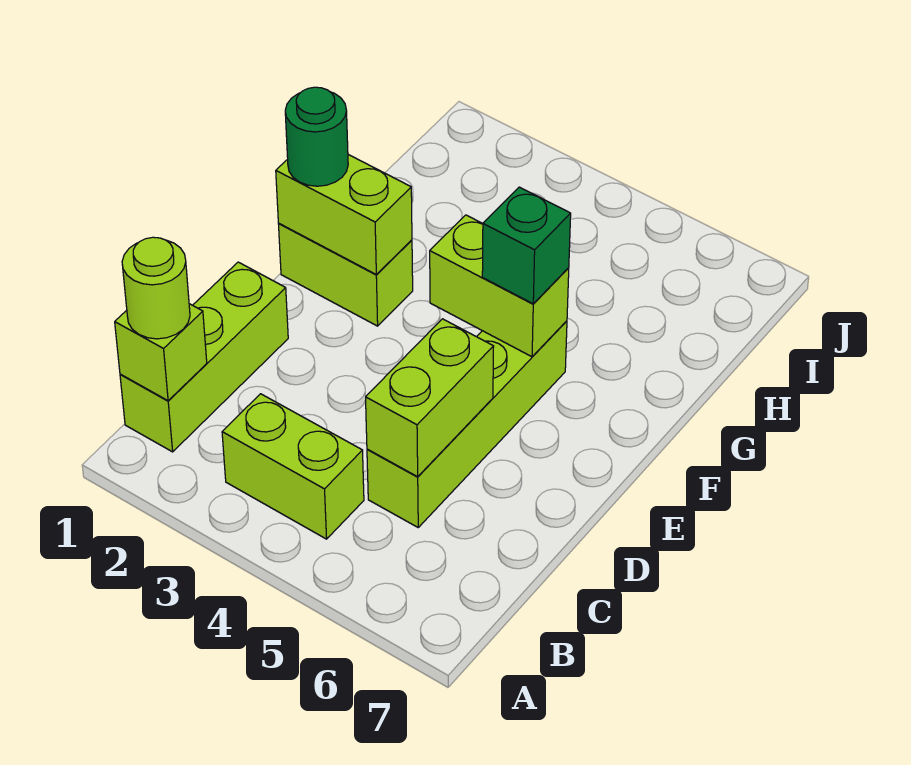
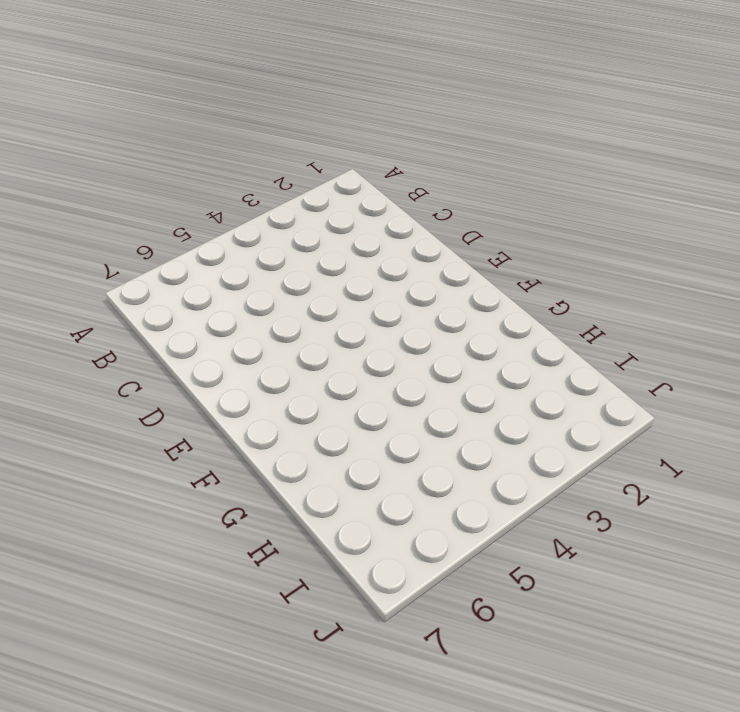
none -> lime 1x3 brick [120,262,288,452]
none -> lime 1x2 brick [222,394,364,539]

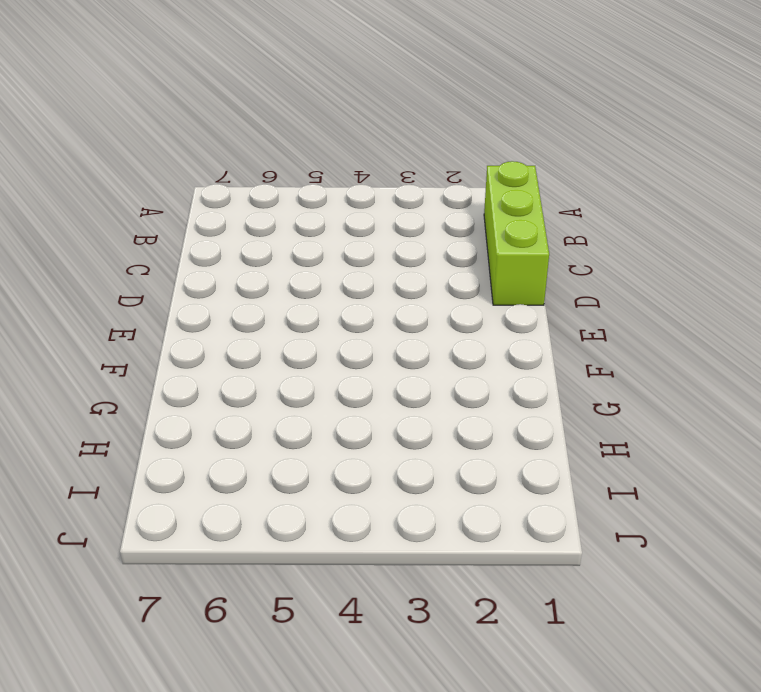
none -> lime 1x2 brick [222,394,364,539]
none -> lime 1x4 brick [367,321,567,527]

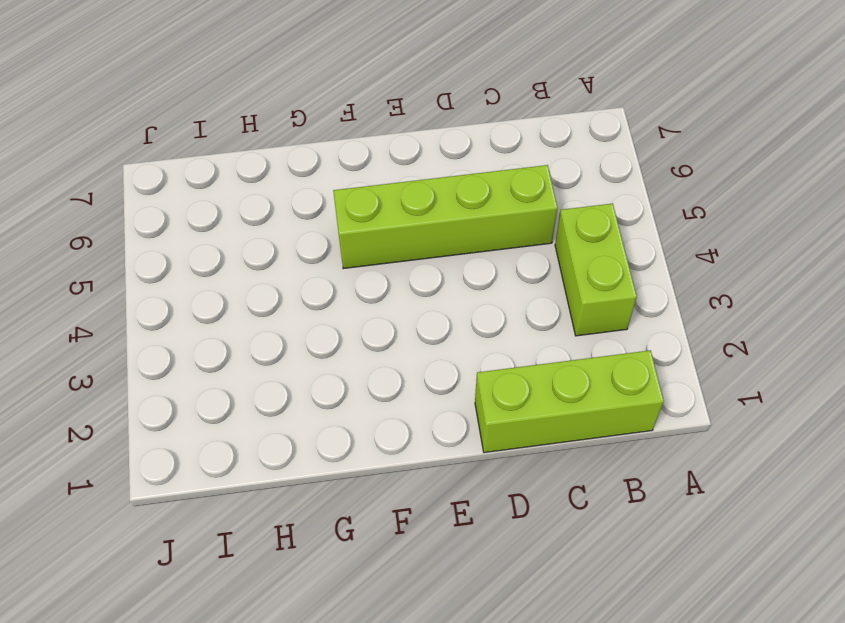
none -> lime 1x2 brick [279,224,413,326]
none -> lime 1x1 brick [115,304,207,401]

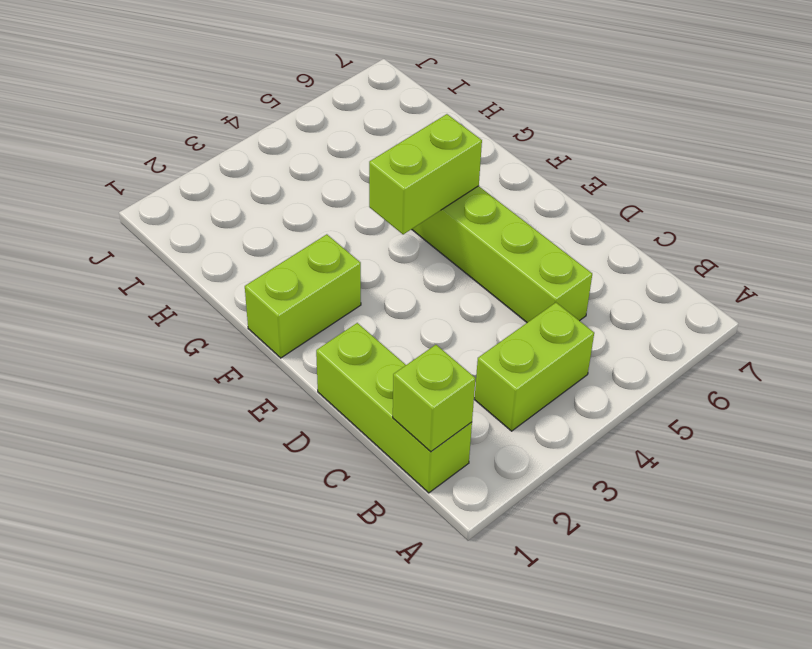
none -> lime 1x2 brick [366,319,494,477]
none -> lime 1x2 brick [276,155,412,274]

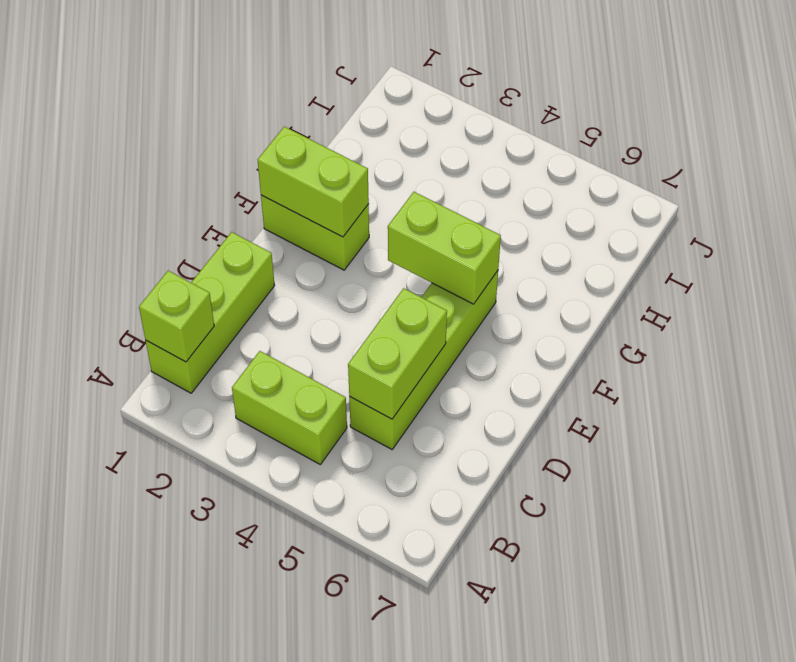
none -> lime 1x1 round brick [122,237,190,339]
none -> green 1x1 round brick [285,87,348,186]

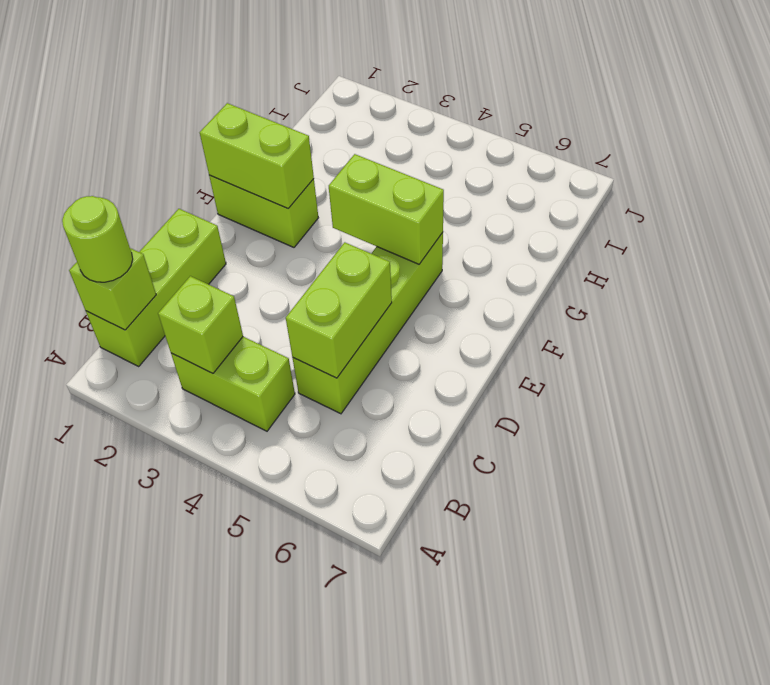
lime 1x1 brick [158,276,243,373] -> none
none -> green 1x1 round brick [285,87,348,186]
none -> green 1x1 brick [482,187,571,304]

